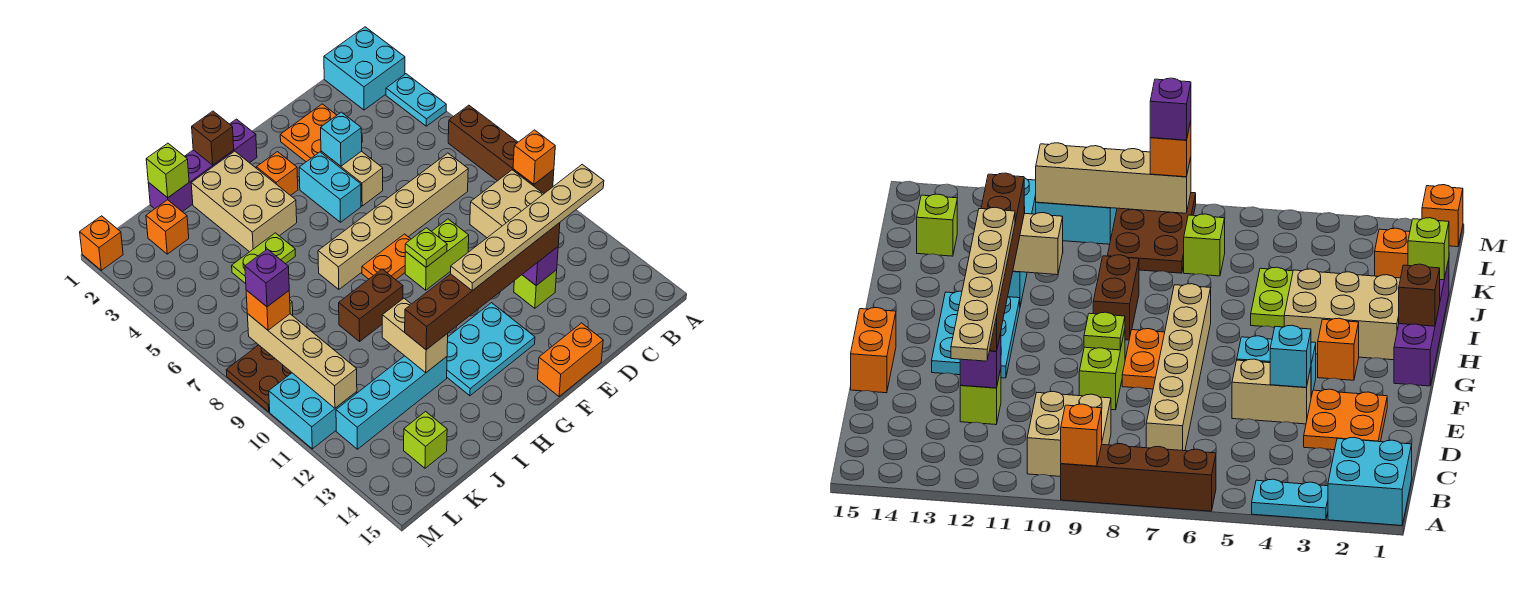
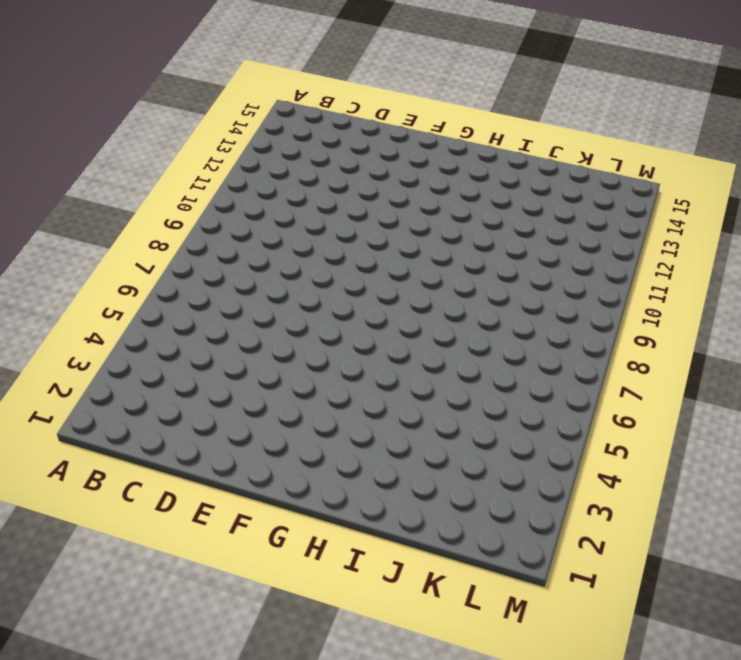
none -> cyan 2x2 brick [324,27,405,110]
none -> cyan 1x2 plate [386,74,446,126]
none -> brown 1x4 brick [448,105,554,194]
none -> tan 2x2 brick [470,170,543,238]

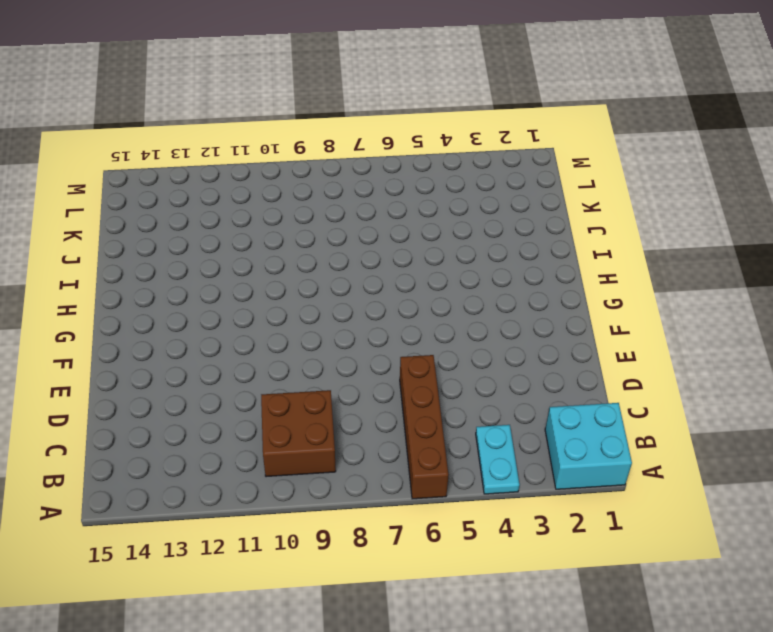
cyan 1x2 plate [476,425,520,494] -> cyan 1x2 plate turned to [386,74,446,126]
brown 1x4 brick [400,355,448,499] -> brown 1x4 brick turned to [448,105,554,194]
brown 2x2 brick [261,390,336,477] -> tan 2x2 brick [470,170,543,238]
none -> tan 1x6 brick [318,153,468,289]
none -> orange 2x2 plate [280,104,337,162]
none -> lime 1x1 brick [514,270,557,308]
none -> tan 1x2 brick [321,151,383,206]

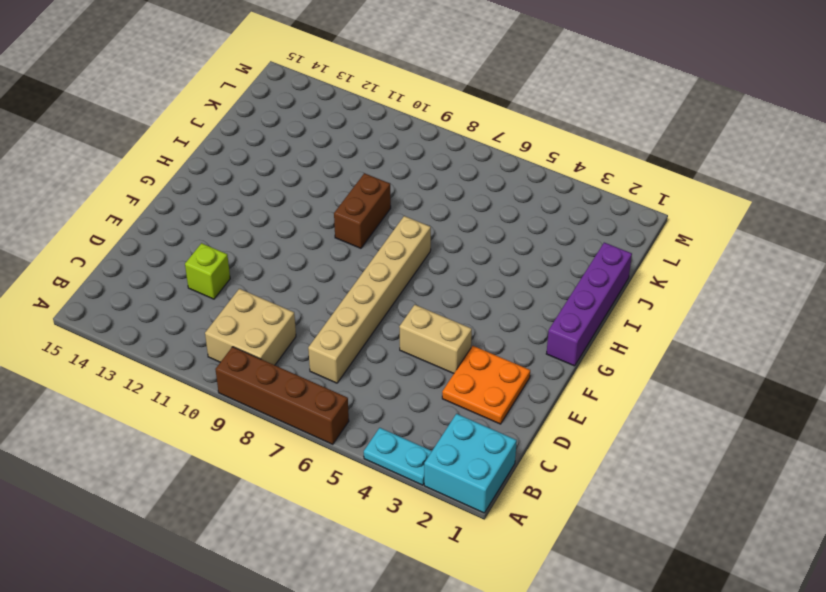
none -> lime 1x2 brick [405,219,469,290]
none -> orange 1x2 brick [538,323,603,397]
none -> cyan 1x2 brick [299,152,361,222]
none -> orange 1x2 plate [362,234,411,280]

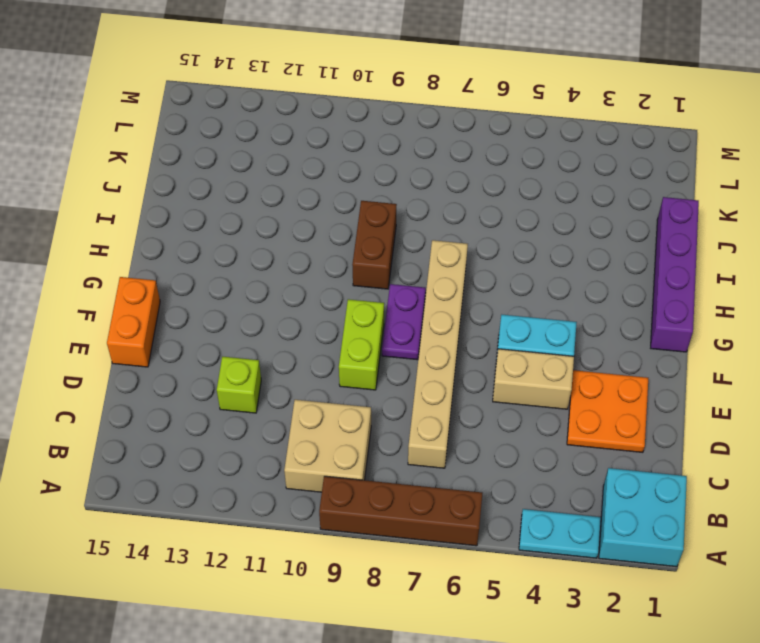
purple 1x2 plate [382,284,426,360] -> orange 1x2 plate [362,234,411,280]
none -> cyan 2x3 plate [447,303,535,396]
none -> orange 1x1 brick [256,152,298,196]
none -> tan 2x3 brick [191,151,297,252]
none -> lime 1x2 plate [232,233,296,284]

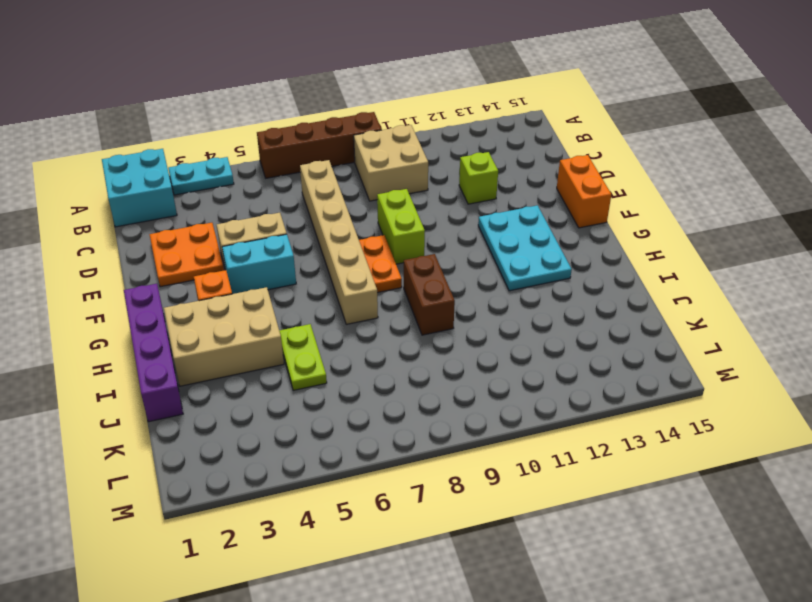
none -> cyan 1x4 brick [336,356,447,449]
none -> orange 1x1 brick [146,200,189,254]
none -> lime 1x1 brick [1184,214,1225,276]
none -> brown 2x3 plate [226,345,292,412]

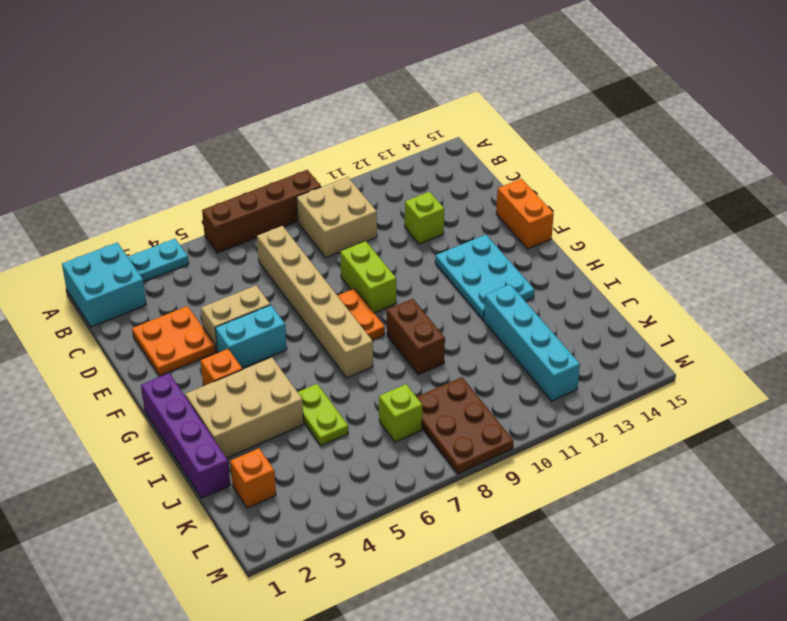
none -> lime 1x1 brick [404,411,447,468]
none -> cyan 2x2 brick [269,373,357,449]
none -> orange 1x1 brick [80,216,123,270]
none -> orange 1x1 brick [513,130,555,184]

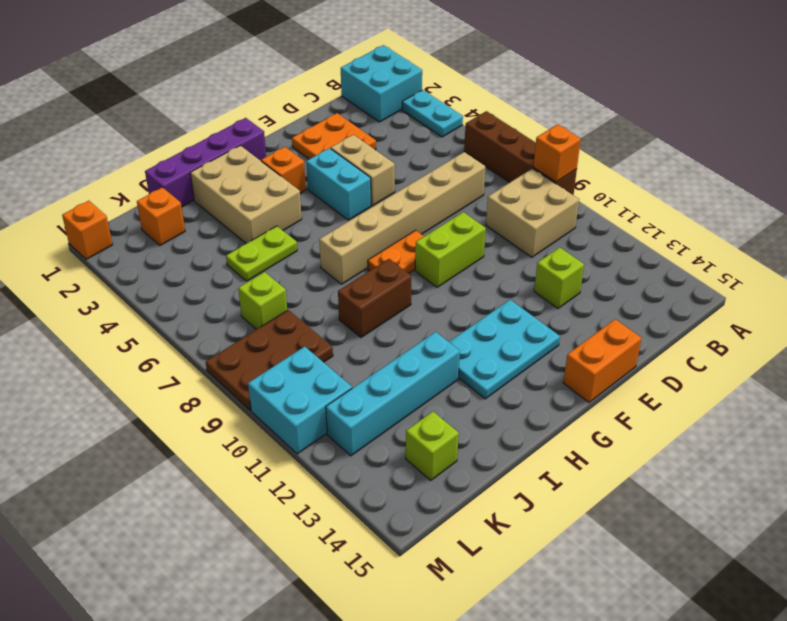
none -> purple 1x1 brick [522,247,558,285]
none -> cyan 1x1 brick [321,112,362,166]
none -> lime 1x1 plate [405,228,447,267]
none -> brown 1x1 brick [192,111,234,165]

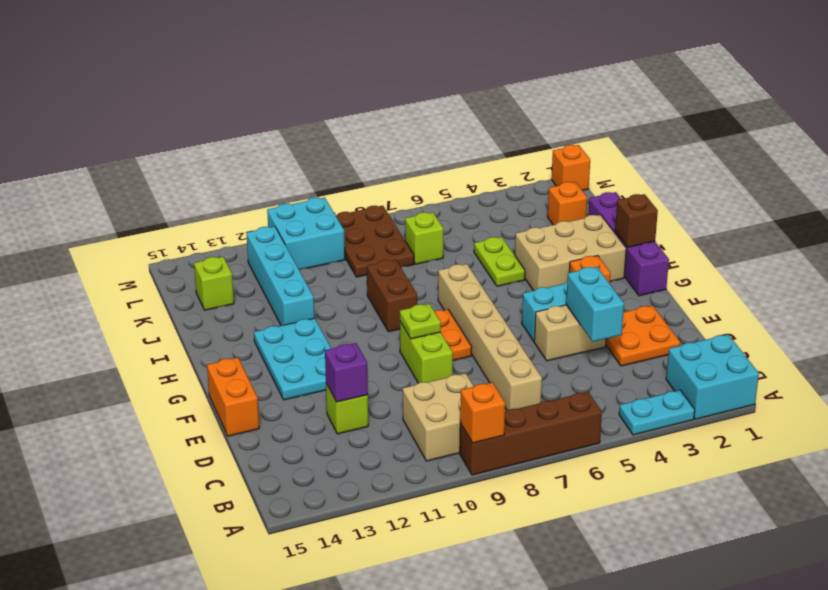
cyan 1x2 brick [566,267,624,342] -> cyan 1x1 brick [321,112,362,166]
none -> tan 1x2 brick [382,298,448,373]
none -> lime 1x1 brick [146,143,189,198]
none -> tan 1x4 brick [247,314,357,408]
none -> brown 1x6 brick [405,223,560,350]

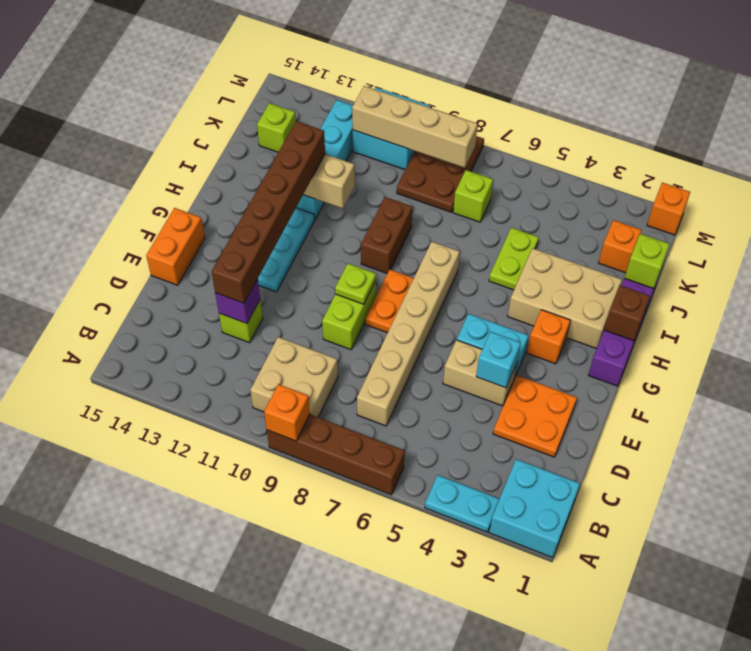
none -> orange 1x1 brick [246,290,290,330]
none -> tan 1x6 plate [451,164,604,291]
none -> purple 1x1 brick [245,249,289,307]

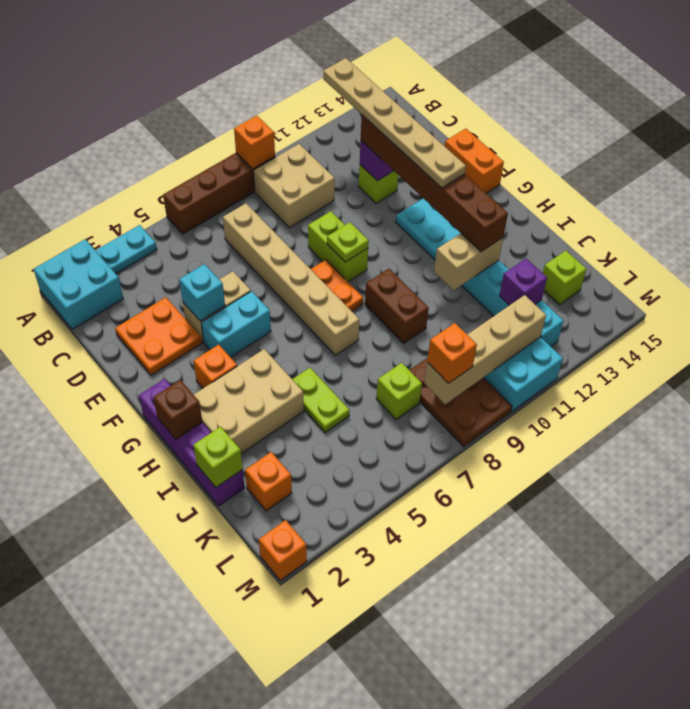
purple 1x1 brick [499,259,547,305] -> purple 1x1 brick moved to [245,249,289,307]

